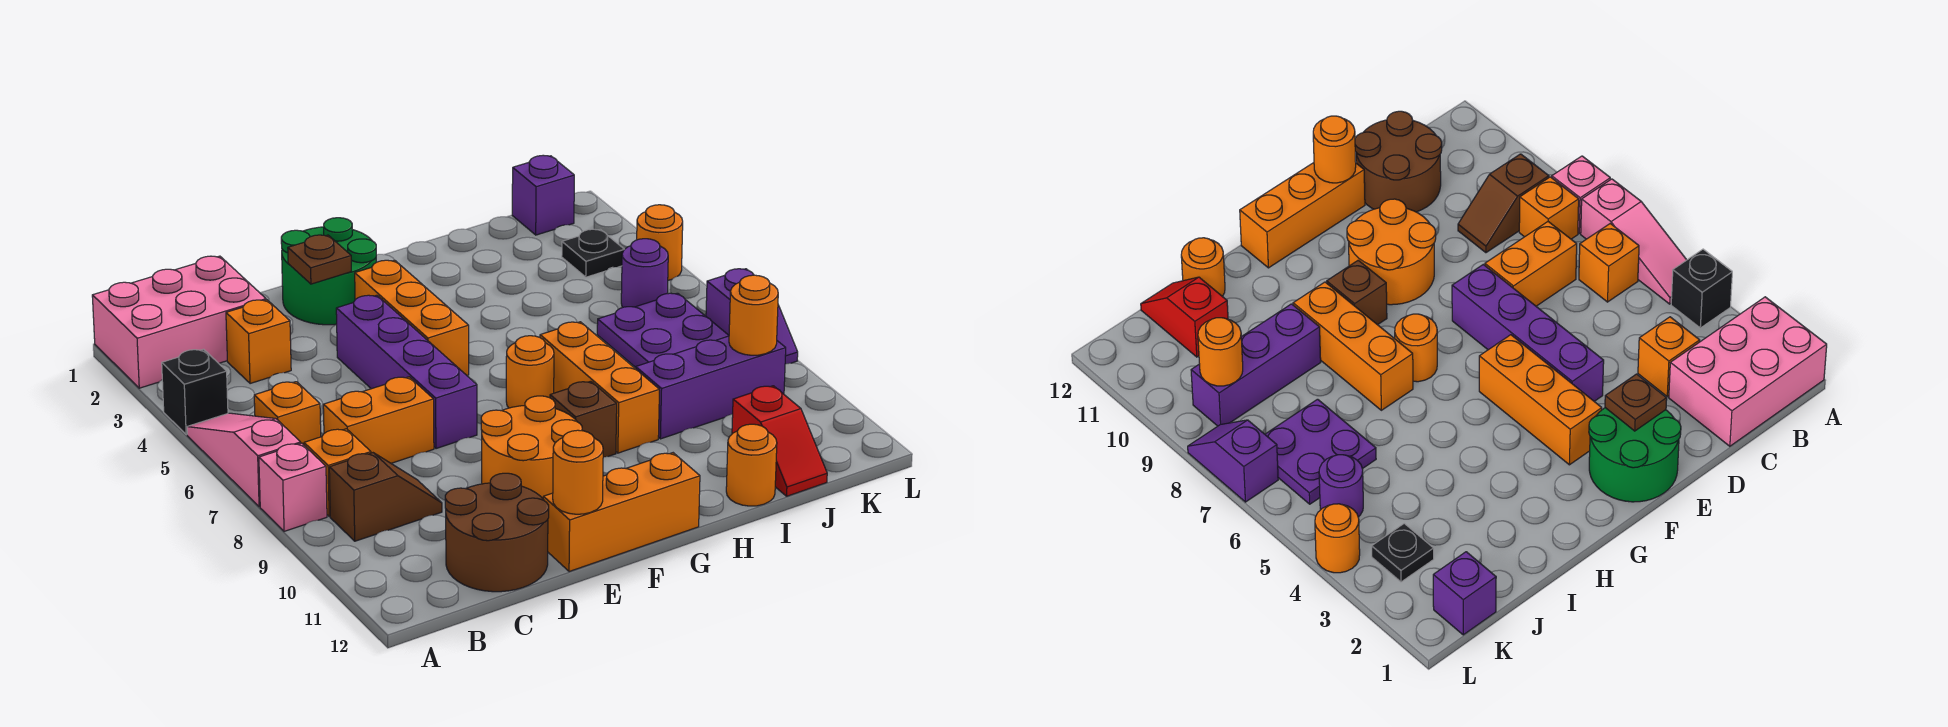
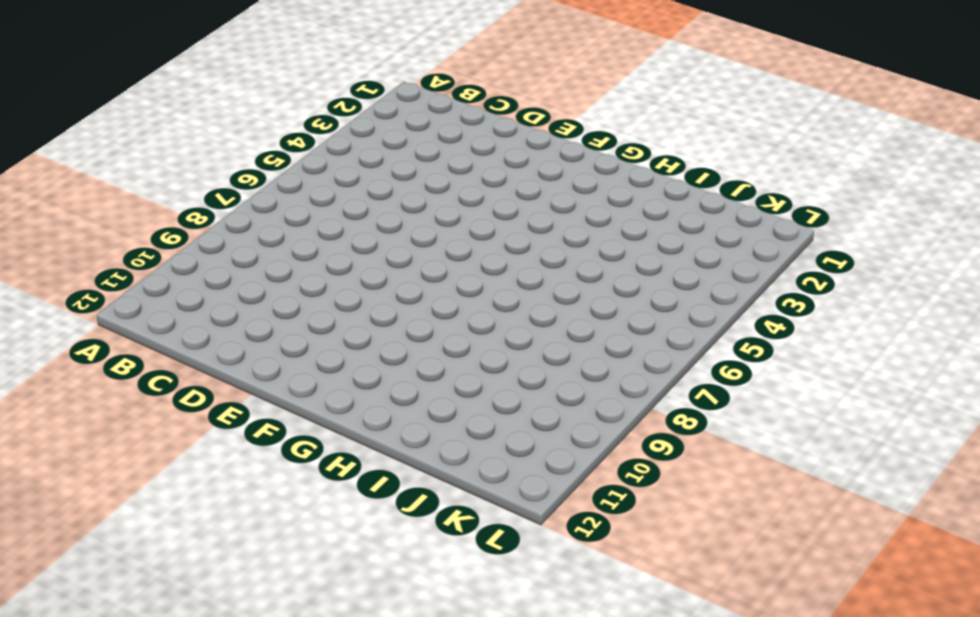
none -> pink 2x3 brick [92,256,266,388]
none -> black 1x1 brick [162,349,228,435]
none -> pink 1x3 slope [187,413,301,507]
none -> pink 1x1 brick [259,443,327,531]

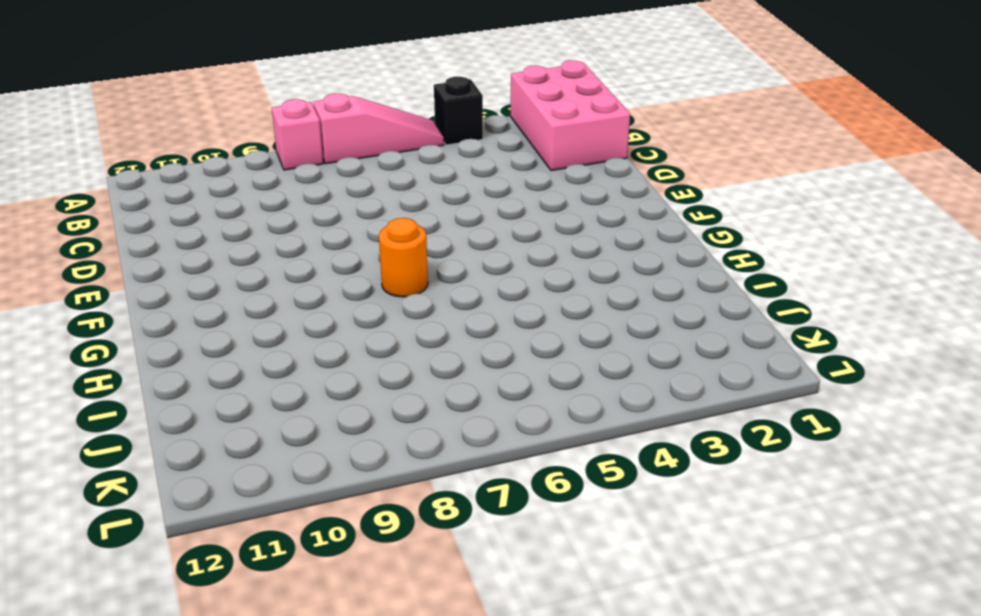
none -> orange 1x1 brick [254,382,321,445]
none -> orange 1x1 brick [304,429,371,517]
none -> brown 1x2 slope [329,453,442,541]
none -> orange 1x1 brick [226,300,291,384]

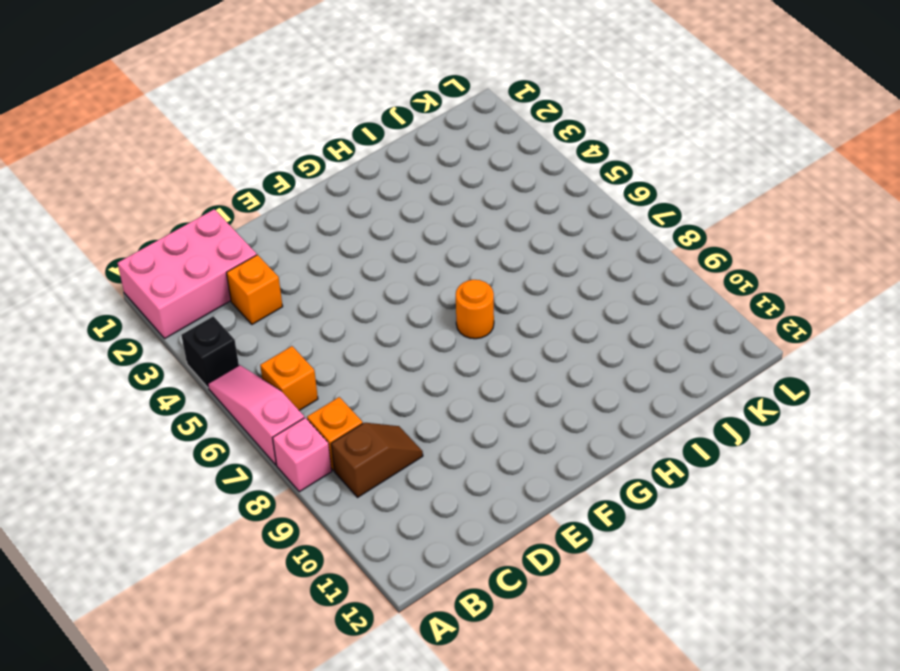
none -> orange 1x2 brick [323,377,434,463]
none -> brown 2x2 round brick [445,473,549,592]
none -> green 2x2 round brick [281,218,376,325]
none -> purple 1x4 brick [336,295,477,449]

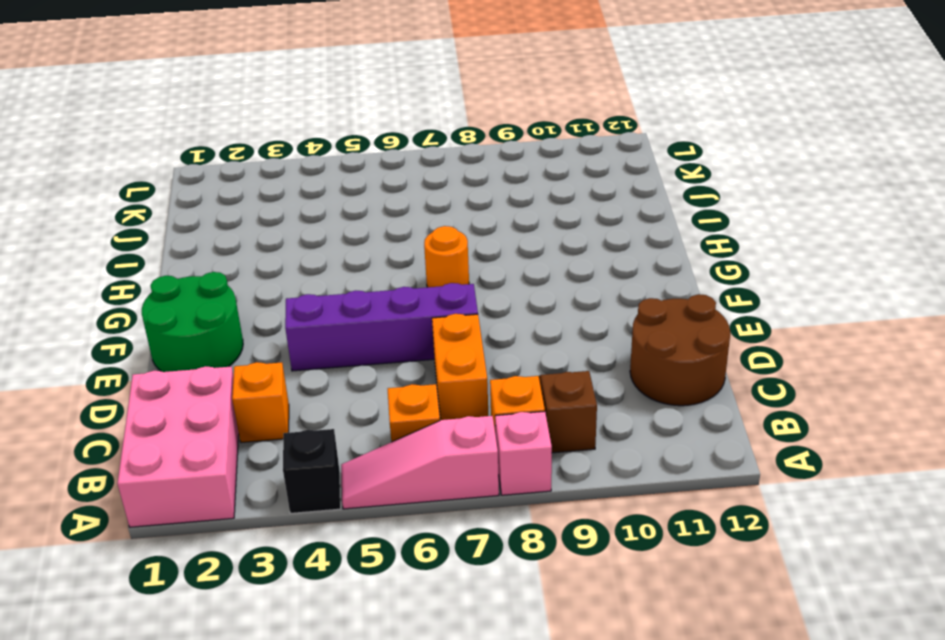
none -> orange 2x2 round brick [481,396,582,499]
none -> orange 1x3 brick [543,453,700,572]
none -> orange 1x3 brick [355,260,469,375]
none -> brown 1x1 brick [550,381,617,457]

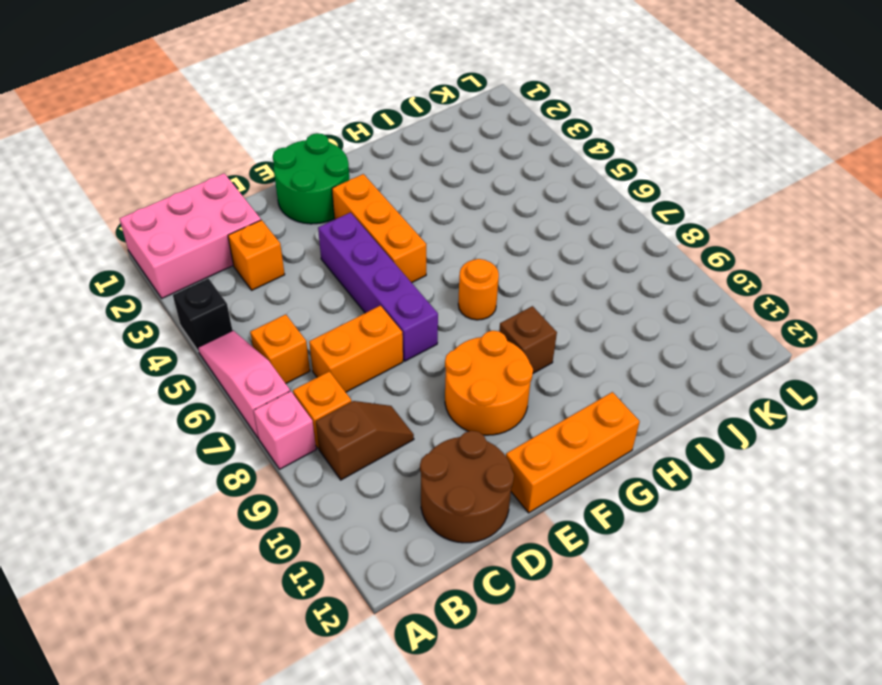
none -> orange 1x3 brick [540,322,659,453]
none -> purple 1x3 brick [636,336,786,439]
none -> orange 1x1 round brick [726,424,777,506]
none -> purple 2x2 plate [597,293,729,368]

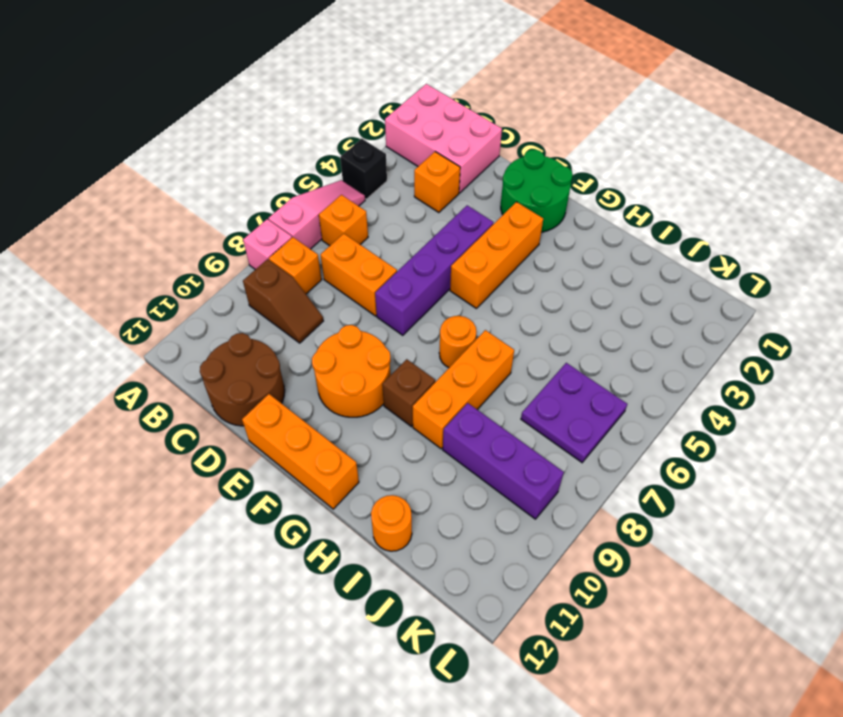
none -> red 1x2 slope [732,386,827,496]
none -> purple 1x1 brick [512,155,574,235]
none -> black 1x1 plate [562,229,625,277]
none -> purple 1x1 round brick [621,239,668,307]

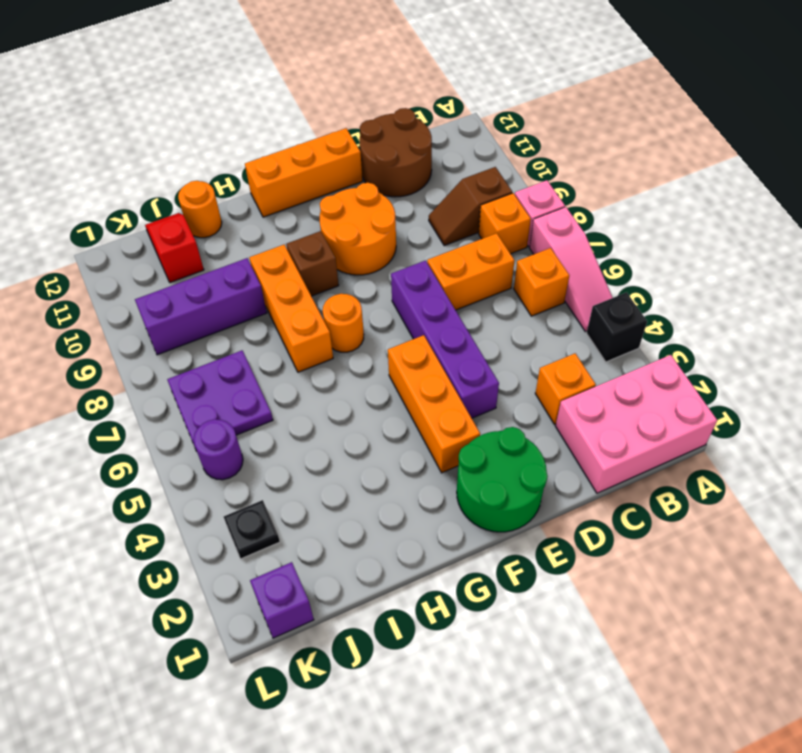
none -> orange 1x1 round brick [637,205,683,280]
none -> purple 1x2 slope [706,269,798,364]
none -> brown 1x1 plate [288,235,351,284]
none -> orange 1x1 round brick [553,430,603,514]

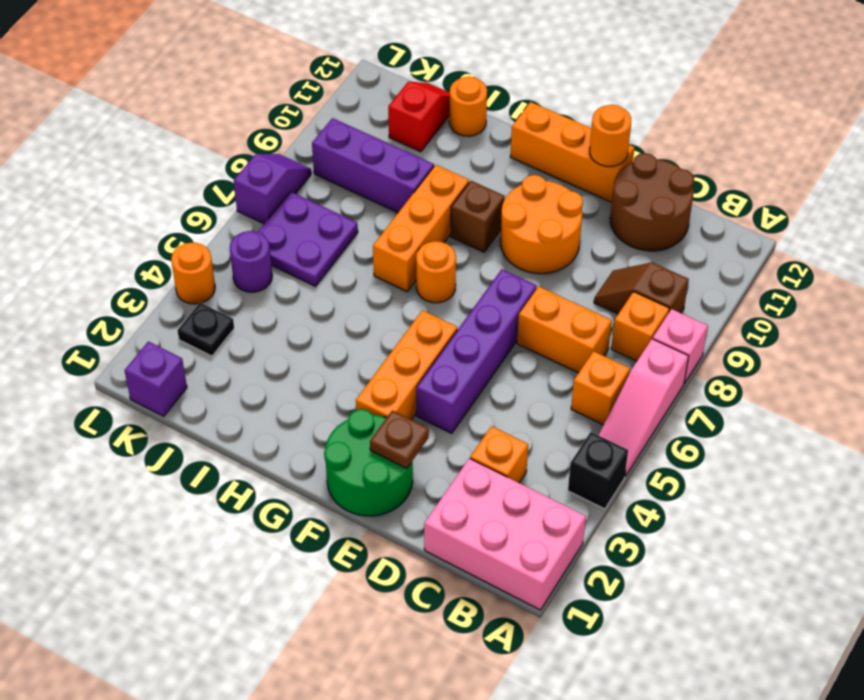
none -> orange 1x1 round brick [729,275,778,355]

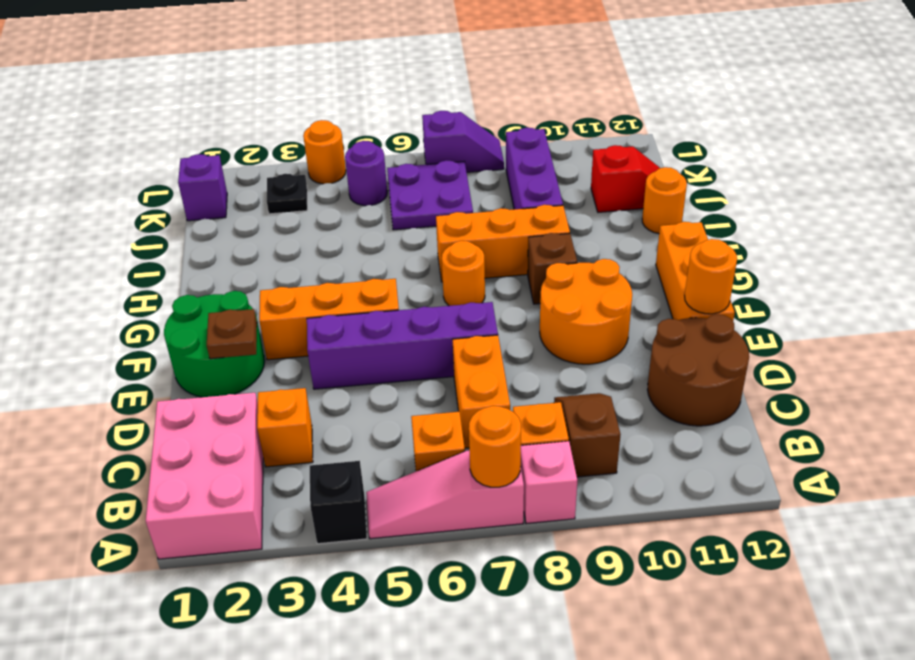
orange 1x1 round brick [469,406,521,487] -> orange 1x1 round brick moved to [729,275,778,355]

